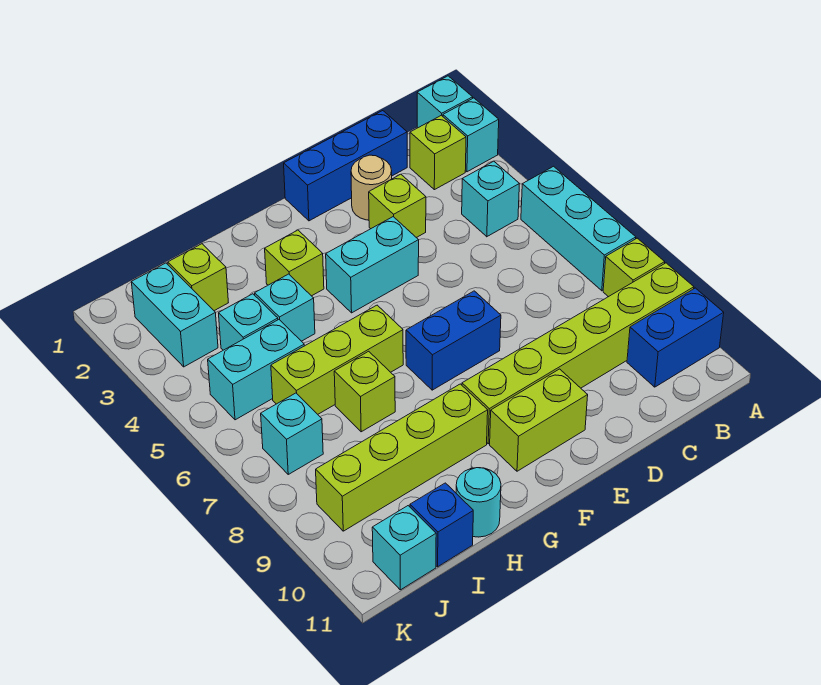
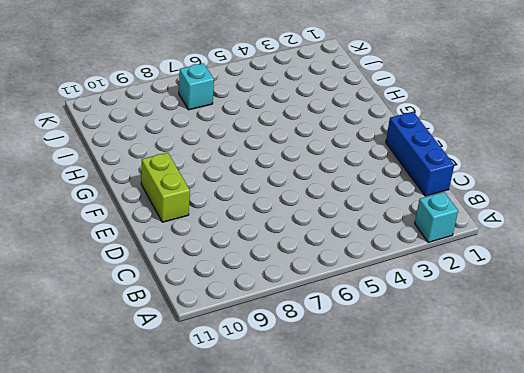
none -> cyan 1x1 brick [417,76,473,128]
none -> cyan 1x3 brick [521,166,636,291]
none -> lime 1x1 brick [603,238,665,297]

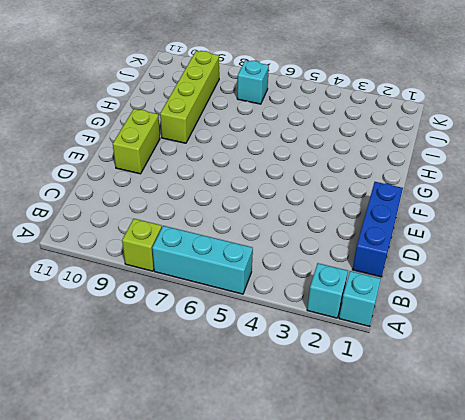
none -> lime 1x6 brick [462,263,694,444]
none -> blue 1x2 brick [627,288,724,387]
none -> lime 1x1 brick [410,115,466,190]

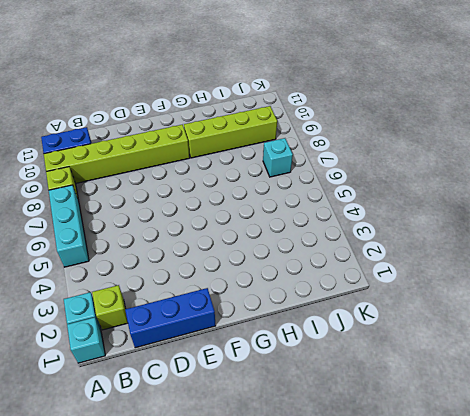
none -> cyan 1x1 brick [462,161,519,237]
none -> tan 1x1 round brick [351,155,392,220]
none -> lime 1x1 brick [369,174,426,238]

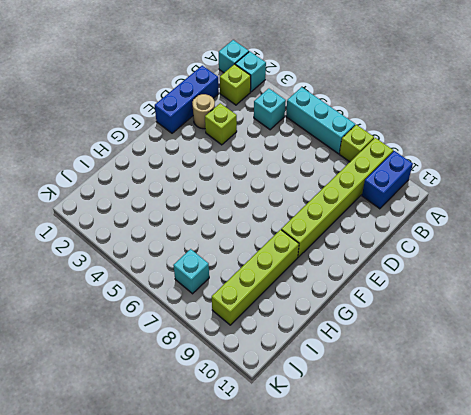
none -> cyan 1x2 brick [326,217,419,313]
none -> blue 1x2 brick [406,291,501,390]
none -> lime 1x2 brick [490,369,588,471]

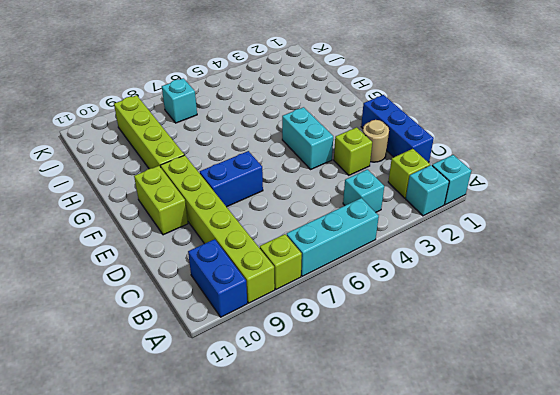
blue 1x2 brick [200,151,263,207] -> blue 1x2 brick turned to [406,291,501,390]
none -> lime 1x1 brick [265,230,324,296]
none -> lime 1x3 brick [271,305,403,414]
none -> cyan 1x1 brick [255,274,315,341]

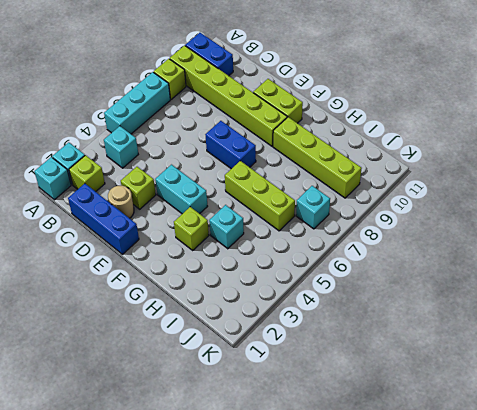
none -> lime 1x1 brick [334,351,395,432]
none -> cyan 1x1 round brick [456,468,501,537]
none -> lime 1x1 brick [168,244,228,311]

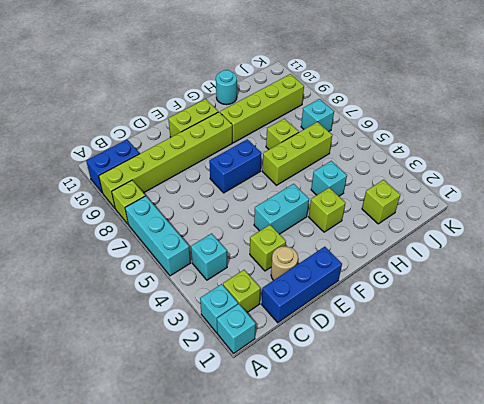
none -> cyan 1x1 brick [219,294,278,350]
none -> cyan 1x2 brick [208,320,304,420]
none -> blue 1x1 brick [410,483,473,567]

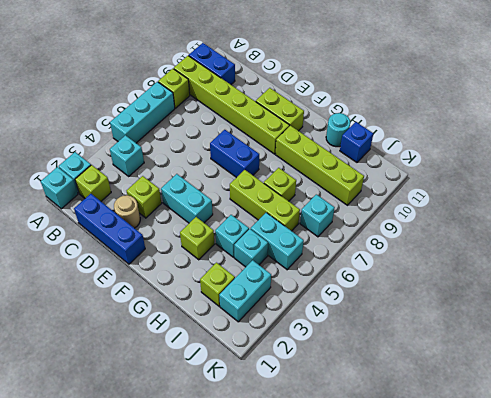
none -> cyan 1x1 brick [372,506,436,590]

